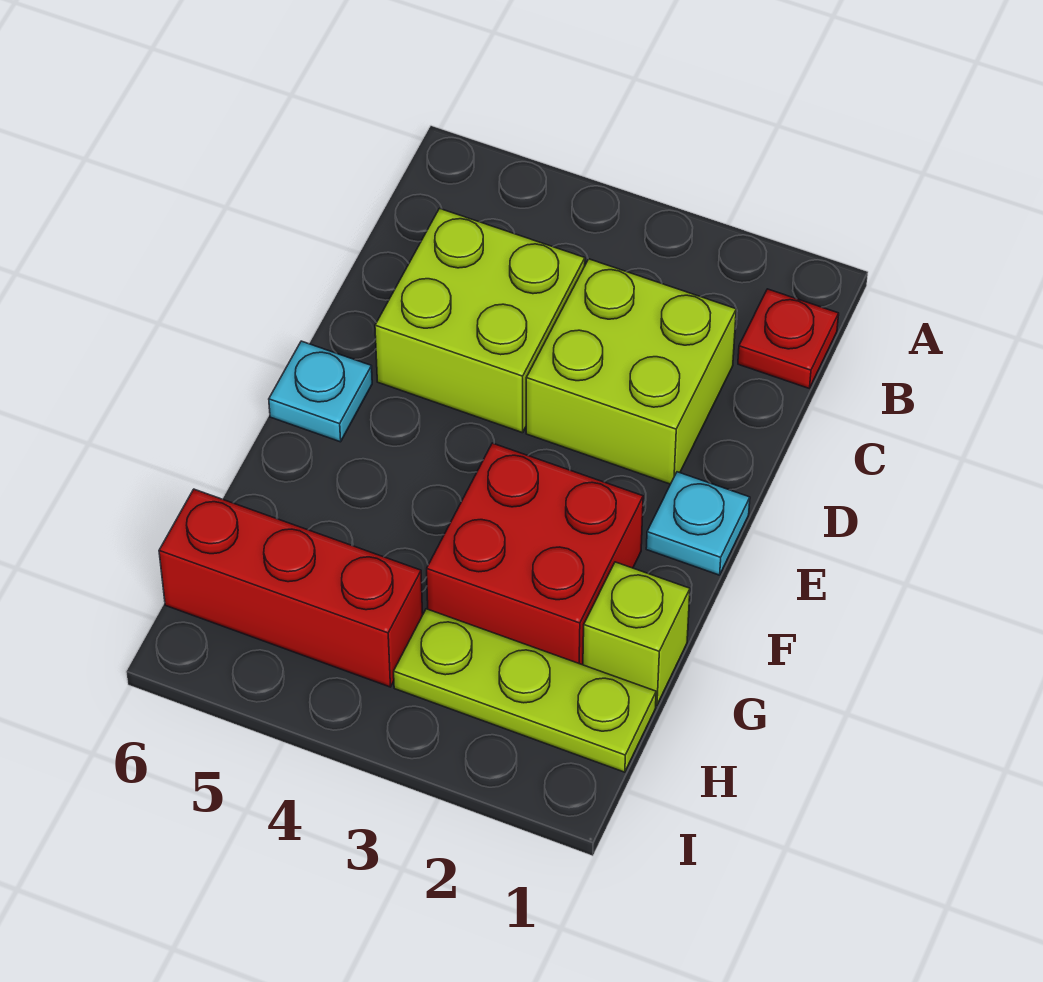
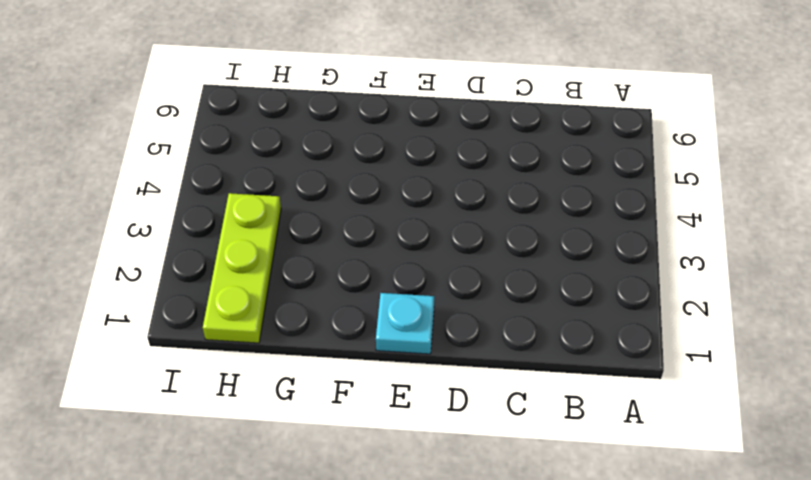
none -> red 1x1 plate [738,289,839,388]
none -> lime 2x2 brick [526,259,736,484]

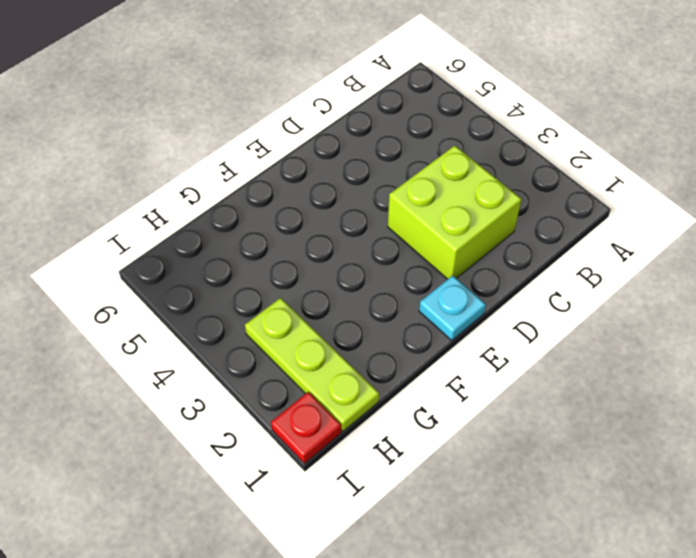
red 1x1 plate [271,392,341,464] -> red 1x1 plate moved to [738,289,839,388]
none -> lime 2x2 brick [375,208,585,433]
none -> cyan 1x1 plate [269,341,372,442]

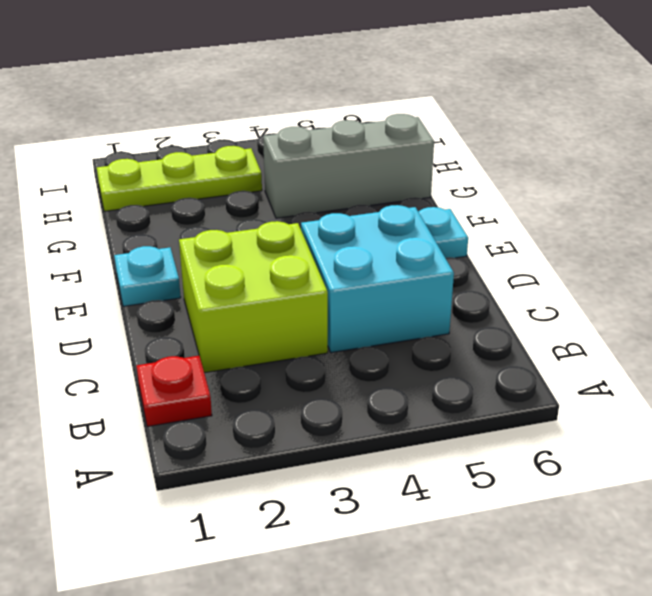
cyan 2x2 brick [301,205,454,353] -> lime 2x2 brick [375,208,585,433]
grey 1x3 brick [263,114,434,218] -> none
none -> red 2x2 brick [427,443,643,665]
none -> lime 1x1 brick [583,562,690,705]

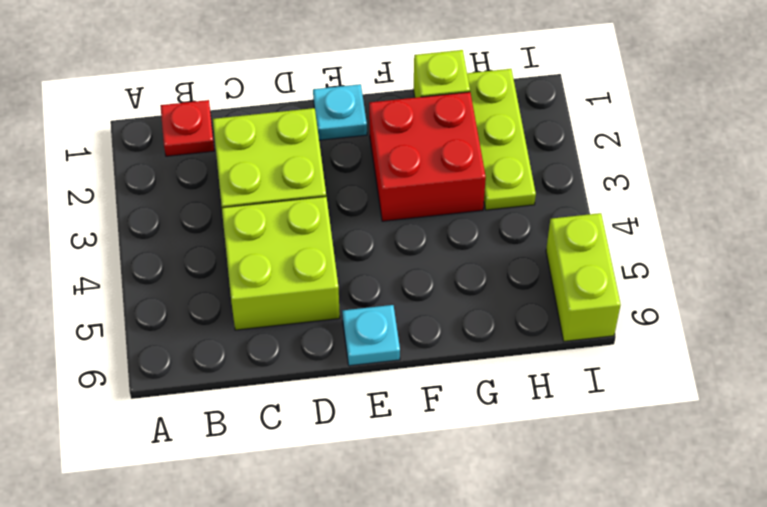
lime 1x2 brick [546,213,621,341] -> none
none -> red 1x3 brick [159,489,423,687]

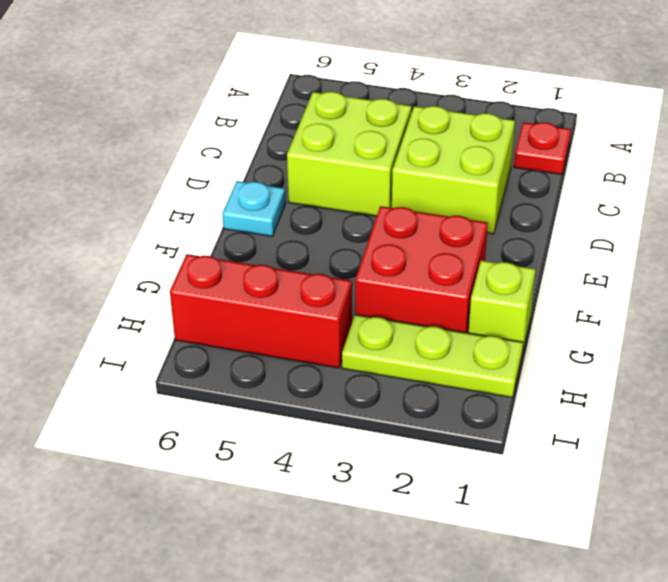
none -> cyan 1x1 plate [646,472,750,575]

